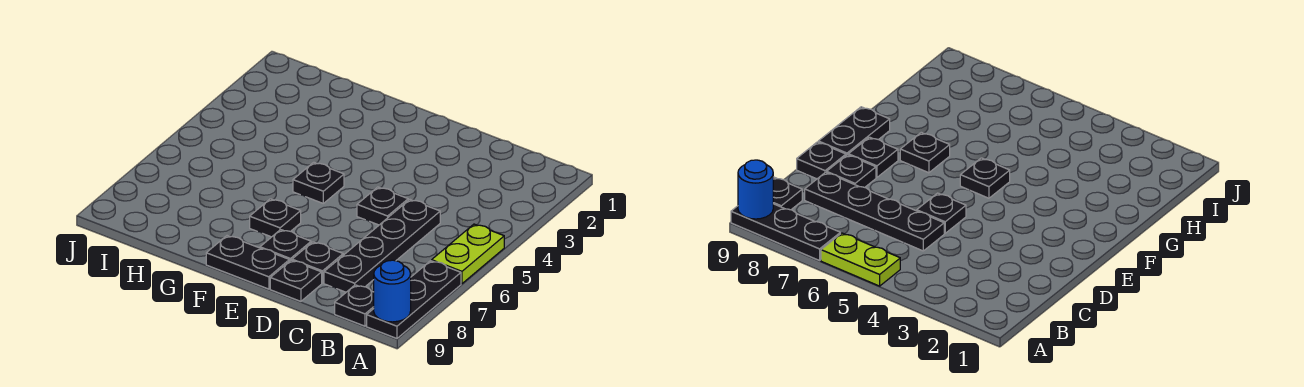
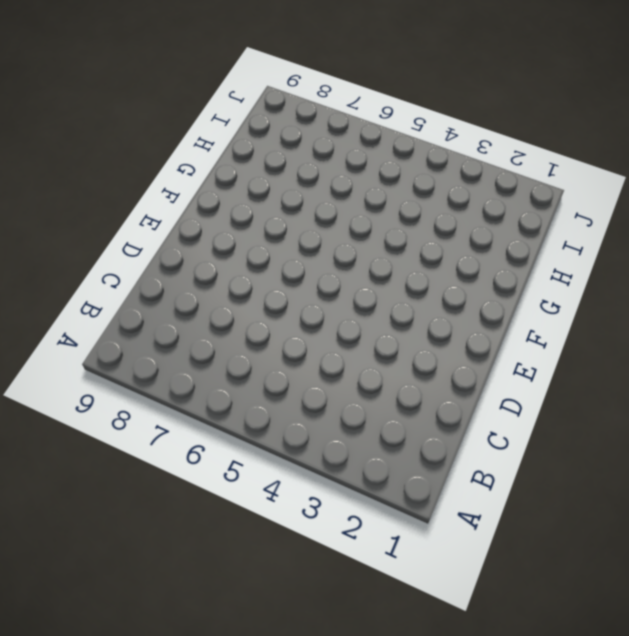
none -> lime 1x2 plate [432,224,504,284]
none -> black 1x3 plate [367,261,461,338]
none -> black 1x1 plate [335,285,374,326]

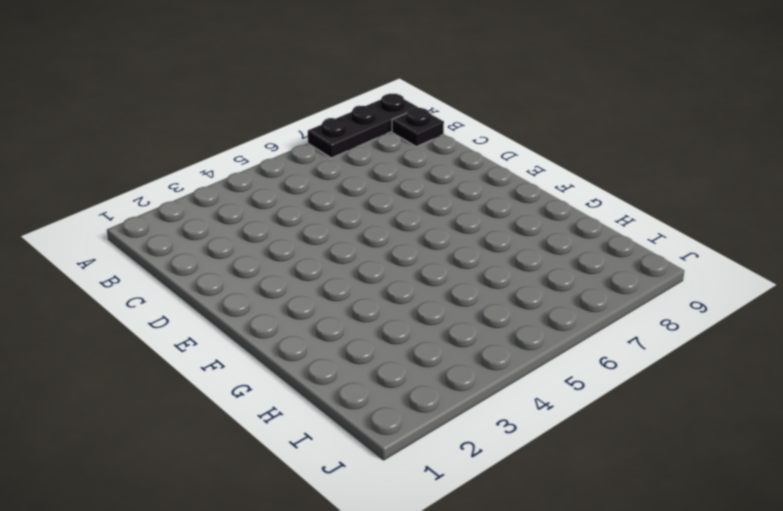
none -> lime 1x2 plate [432,224,504,284]
none -> black 1x4 plate [324,200,440,292]
none -> black 1x1 plate [357,187,408,225]

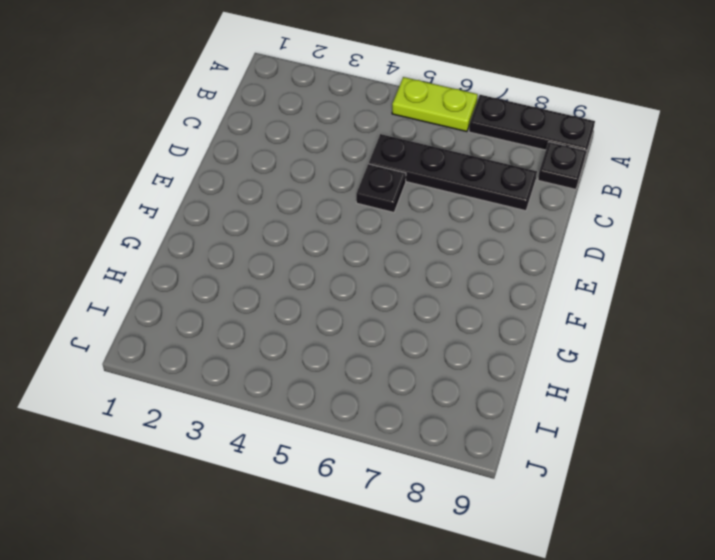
none -> black 1x1 plate [292,242,343,283]
none -> black 1x1 plate [270,260,322,301]
none -> black 1x1 plate [260,230,311,261]

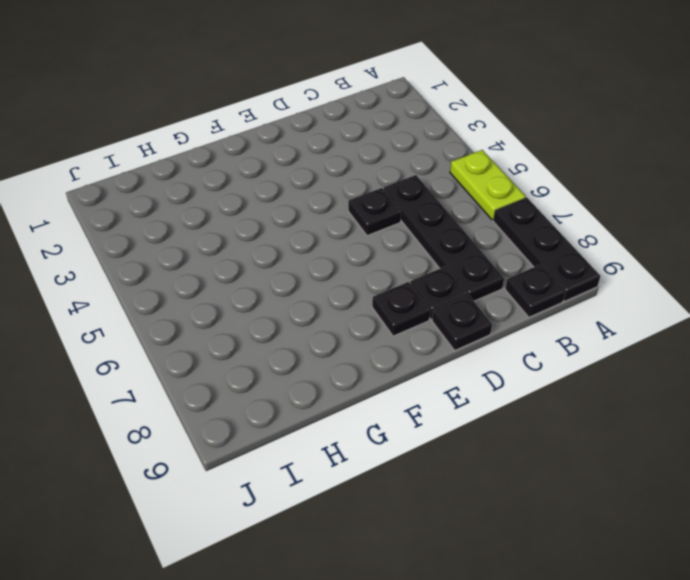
none -> black 1x2 plate [206,236,289,289]
none -> black 1x1 plate [293,162,344,203]
none -> black 1x1 plate [250,199,301,237]

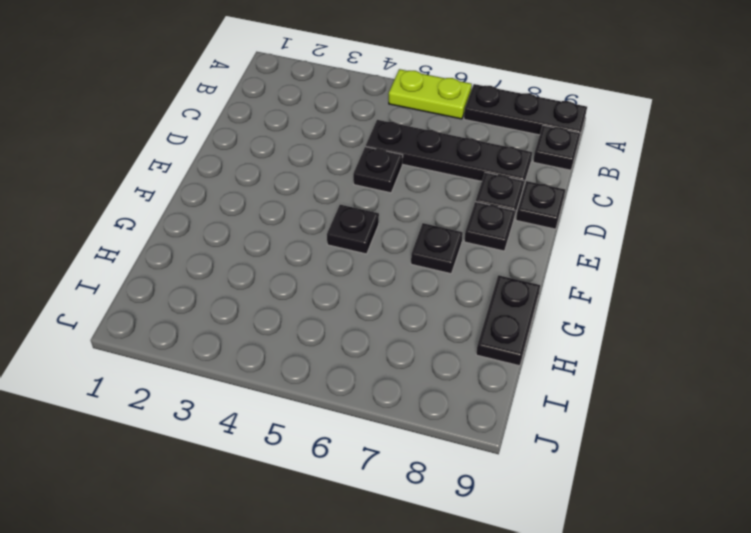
black 1x2 plate [476,275,540,366] -> black 1x2 plate moved to [206,236,289,289]
none -> blue 1x1 round brick [374,260,411,322]

